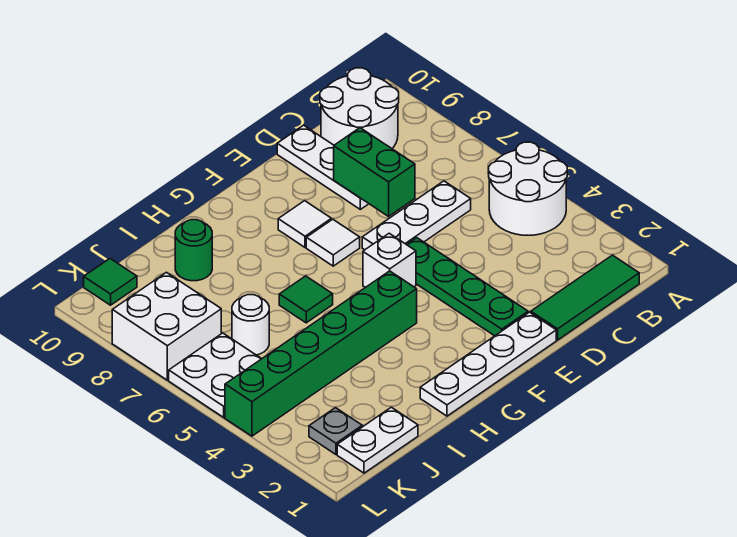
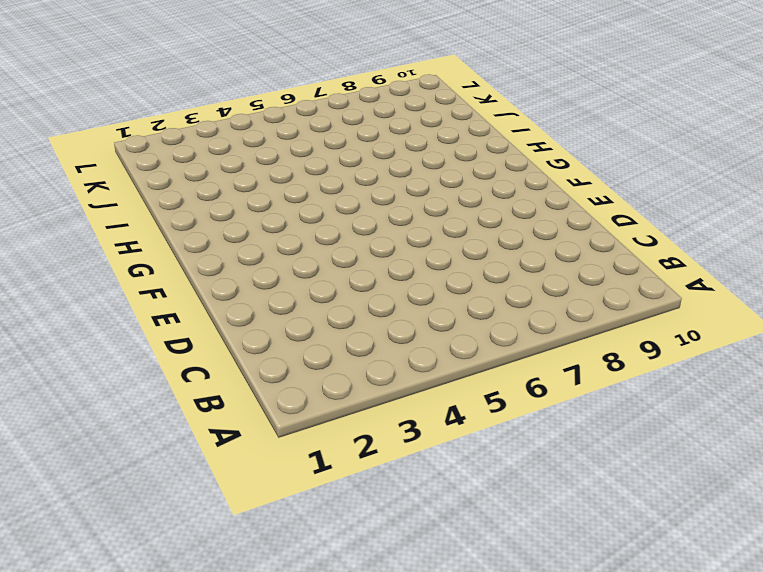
none -> white 2x2 round brick [489,142,567,235]
none -> green 1x3 tile [531,255,639,340]
none -> white 2x2 round brick [320,68,399,148]

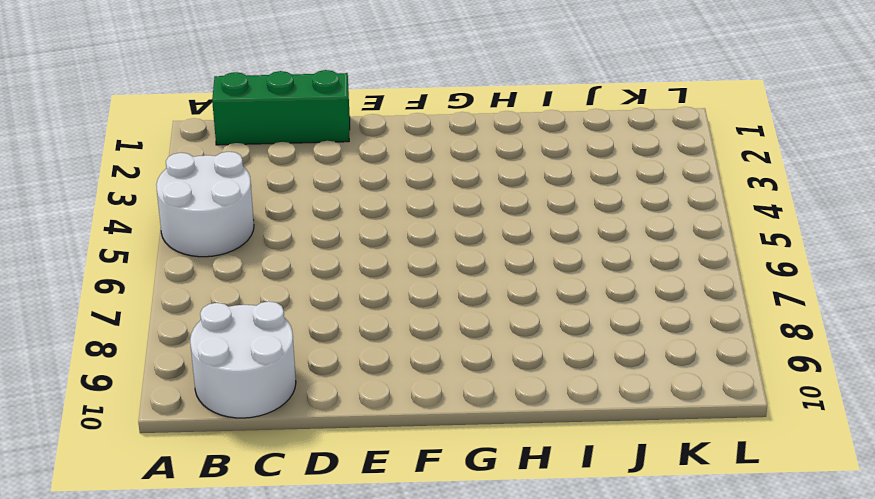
green 1x3 brick [212,70,350,145] -> green 1x3 tile [531,255,639,340]
none -> white 1x3 plate [362,181,471,250]
none -> white 1x3 plate [277,125,369,209]
none -> white 1x4 plate [420,312,556,416]

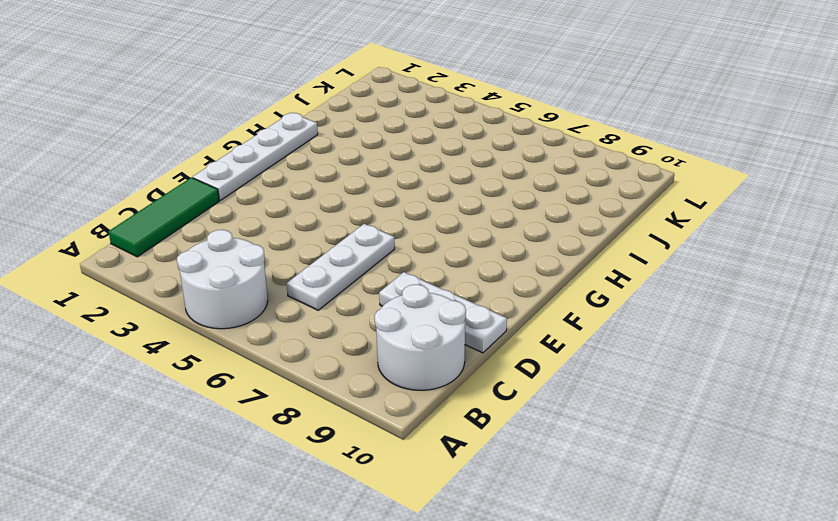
none -> green 1x4 plate [407,238,528,336]
none -> white 1x1 brick [363,233,416,288]
none -> white 1x1 tile [306,219,360,266]

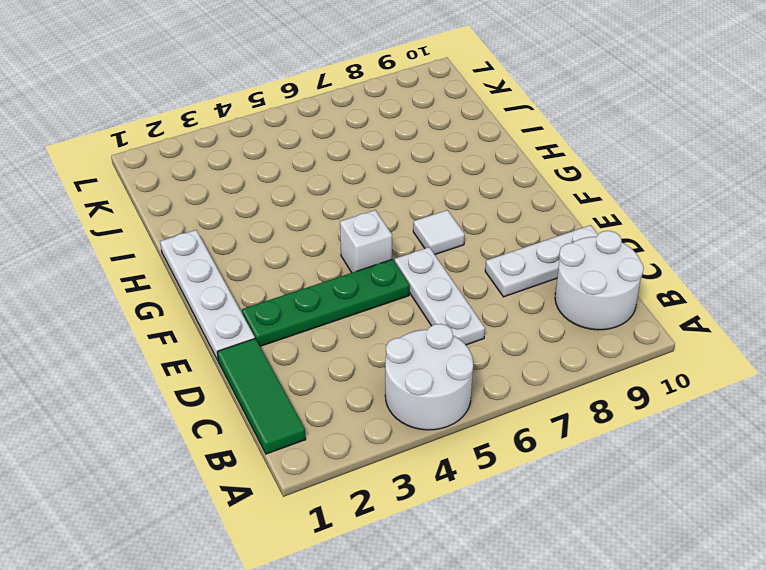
none -> white 1x1 tile [278,201,331,247]
none -> green 1x6 brick [225,271,417,436]
none -> green 1x1 tile [279,276,333,323]

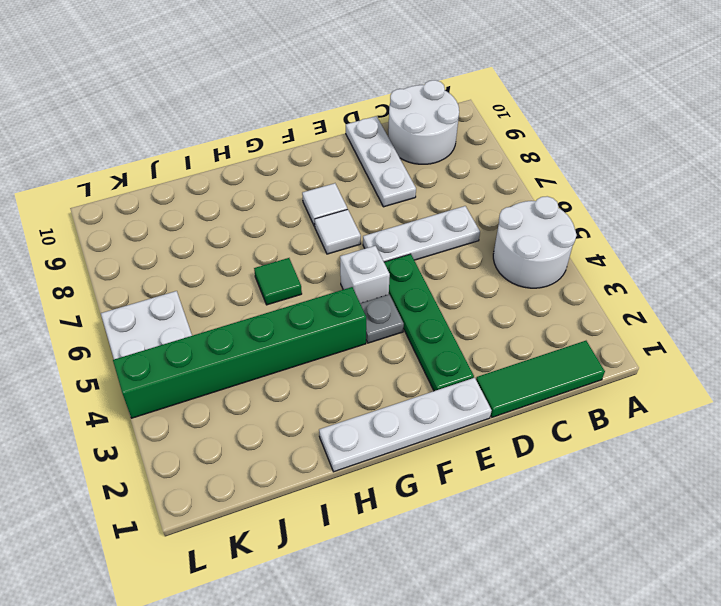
grey 1x1 plate [360,295,404,343] -> grey 1x1 plate moved to [309,408,362,454]
none -> green 1x1 round brick [175,220,212,281]
none -> white 1x2 plate [337,407,418,473]
none -> white 1x1 round brick [232,295,269,355]

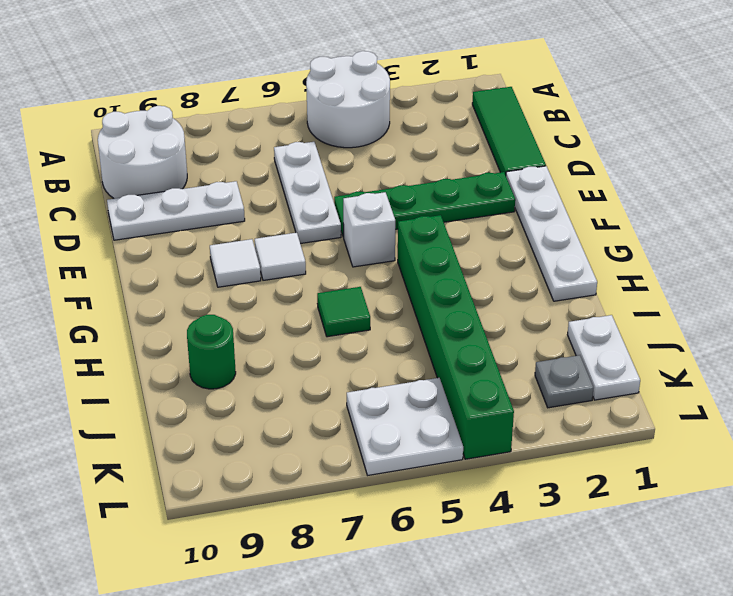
none -> white 1x1 round brick [232,295,269,355]
none -> white 2x2 brick [112,272,221,380]
none -> green 1x1 tile [84,259,137,305]

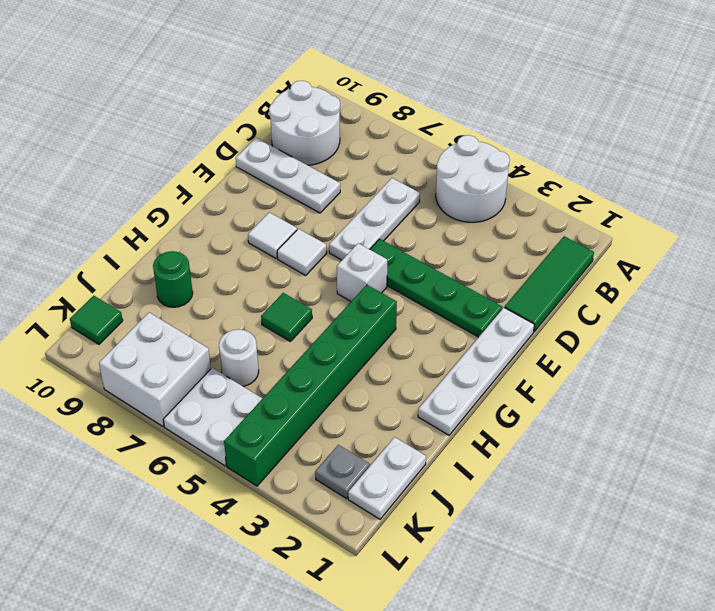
none -> green 1x2 brick [334,128,415,216]

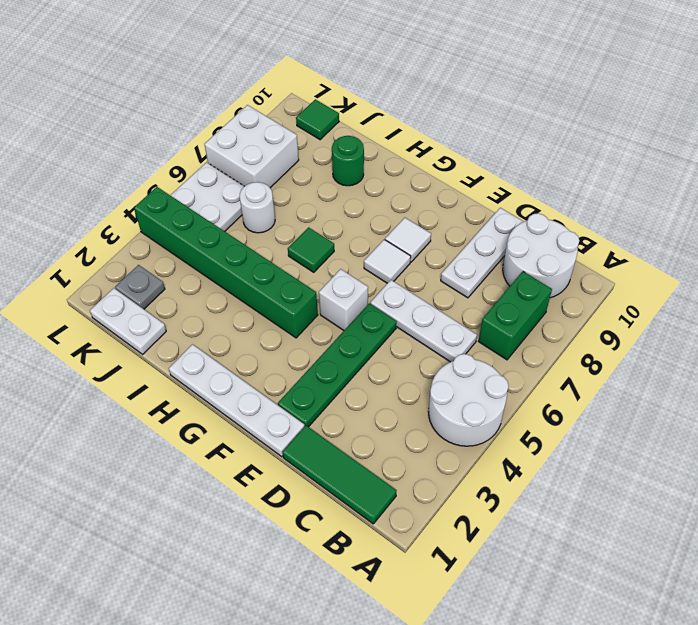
green 1x2 brick [478,272,552,360] -> green 1x2 brick moved to [334,128,415,216]

